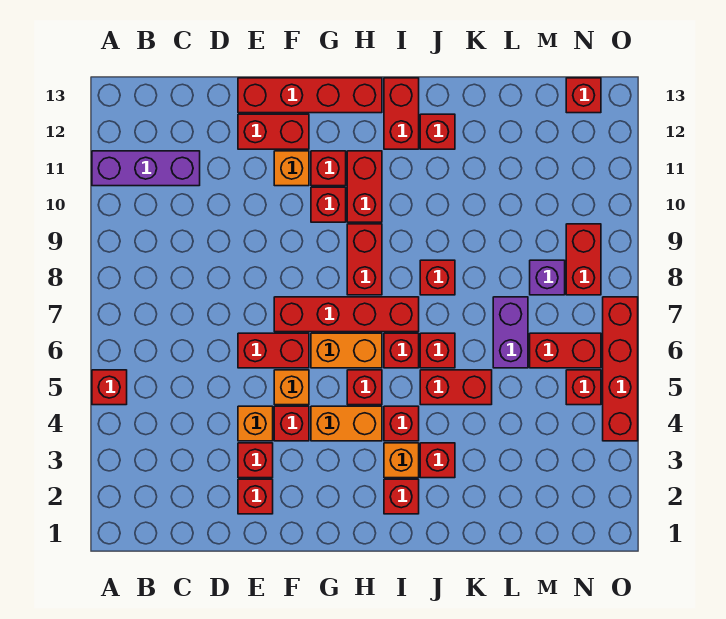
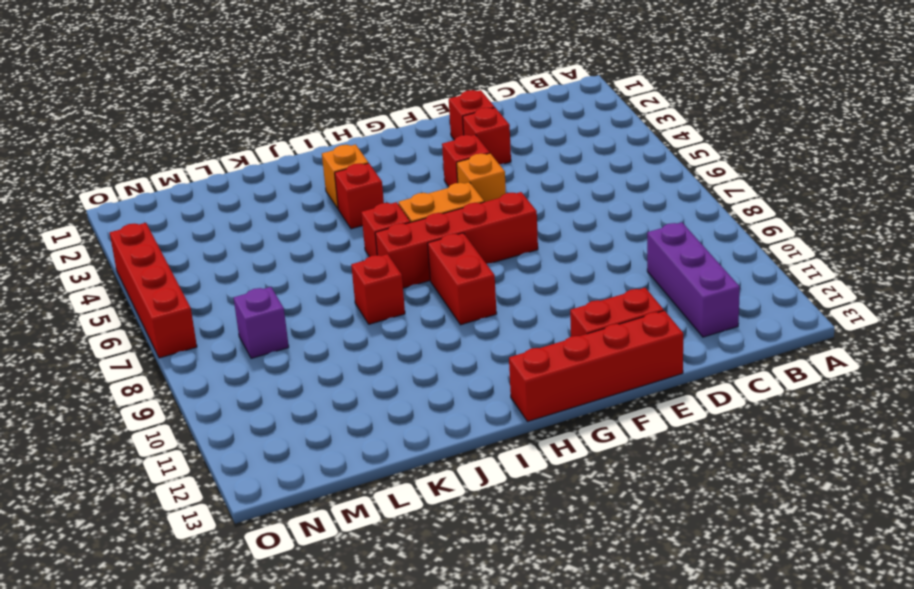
purple 1x3 brick [647,222,740,337] -> purple 1x3 brick turned to [92,151,200,186]
none -> red 1x1 brick [92,370,127,405]
none -> orange 1x1 brick [238,406,273,441]
none -> red 1x2 brick [238,333,309,368]
none -> orange 1x1 brick [274,151,309,186]

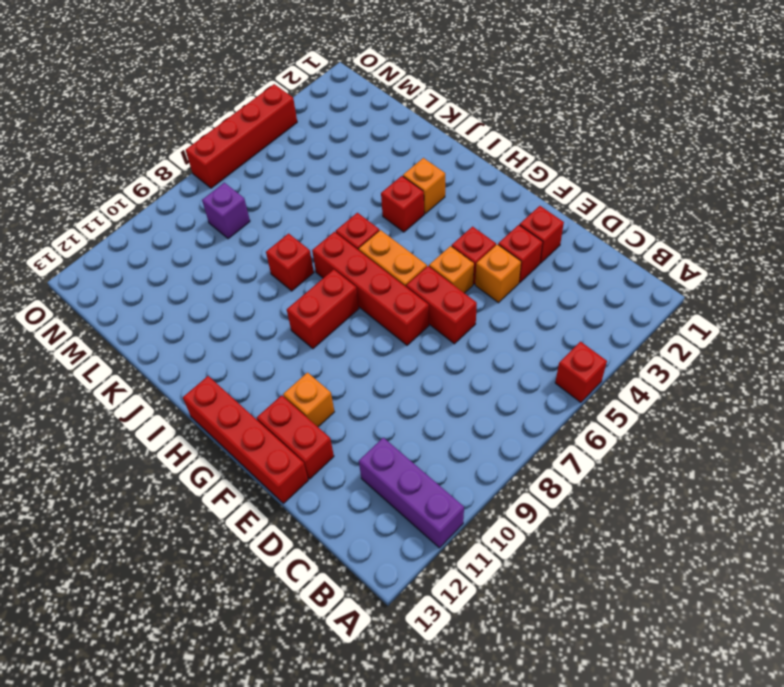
none -> orange 1x2 brick [311,406,382,441]
none -> red 1x1 brick [311,187,346,222]
none -> red 1x1 brick [311,151,346,186]
none -> red 1x1 brick [347,370,382,405]

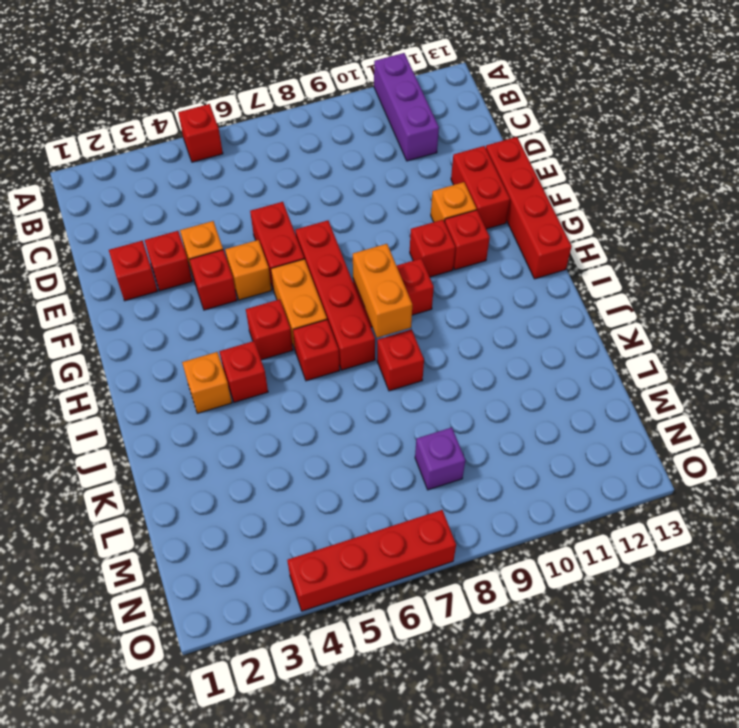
orange 1x2 brick [353,244,412,338] -> orange 1x2 brick moved to [311,406,382,441]
none -> red 1x2 brick [347,151,382,222]
none -> red 1x1 brick [384,479,419,514]
none -> red 1x2 brick [384,78,419,149]
none -> red 1x1 brick [420,443,455,478]

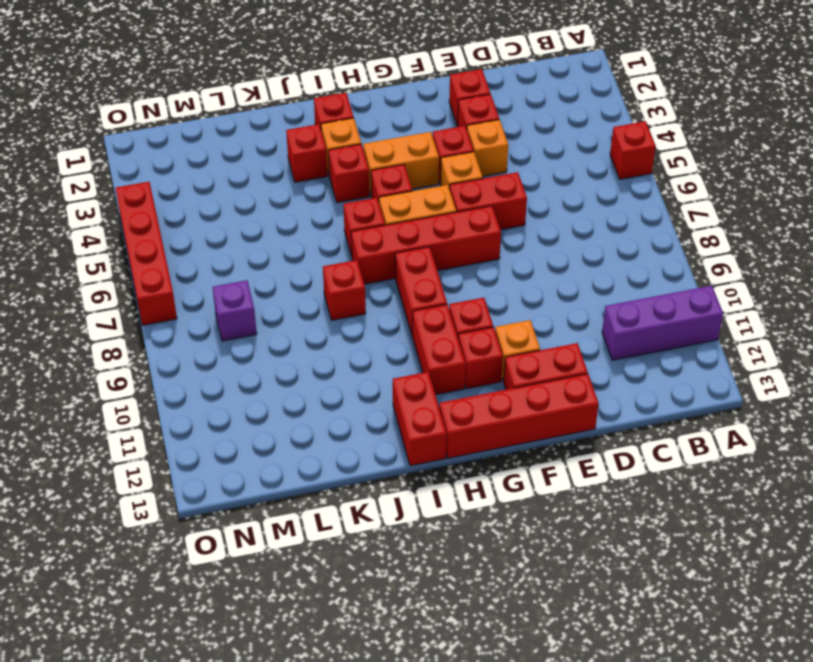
none -> red 1x2 brick [420,370,492,405]
none -> red 1x1 brick [420,333,455,368]
none -> red 1x1 brick [420,114,455,149]
none -> purple 1x2 brick [493,297,528,368]

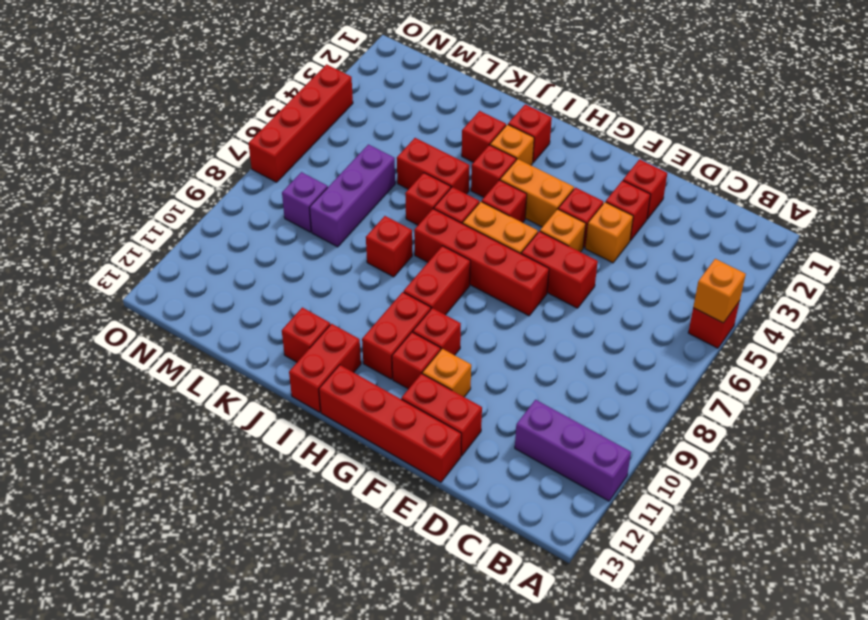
orange 1x1 brick [693,259,746,323] -> none
purple 1x3 brick [310,144,395,247] -> purple 1x2 brick [493,297,528,368]
none -> red 1x2 brick [530,333,601,368]
none -> red 1x1 brick [566,370,601,405]
none -> red 1x2 brick [566,224,601,295]
none -> red 1x1 brick [566,78,601,113]

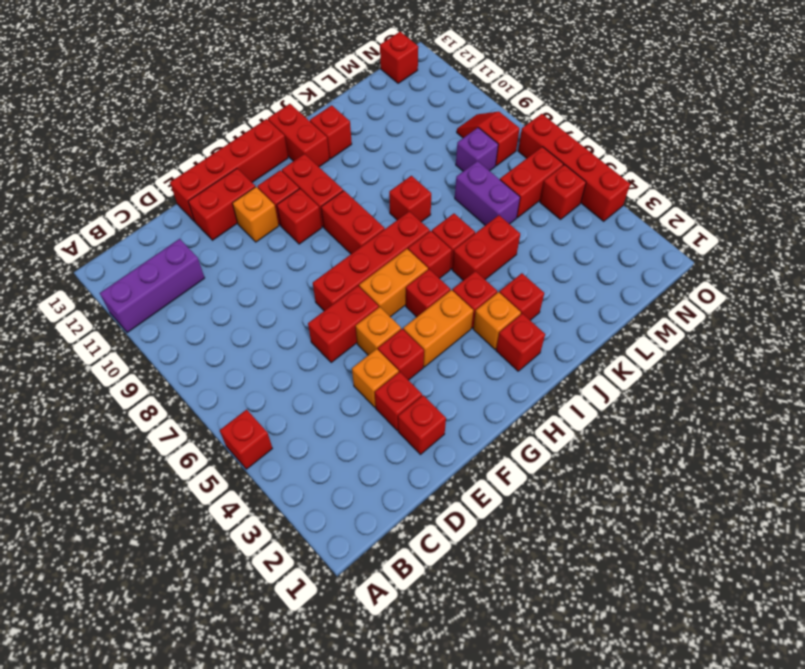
red 1x2 slope [457,112,520,166] -> red 1x2 brick [566,224,601,295]

